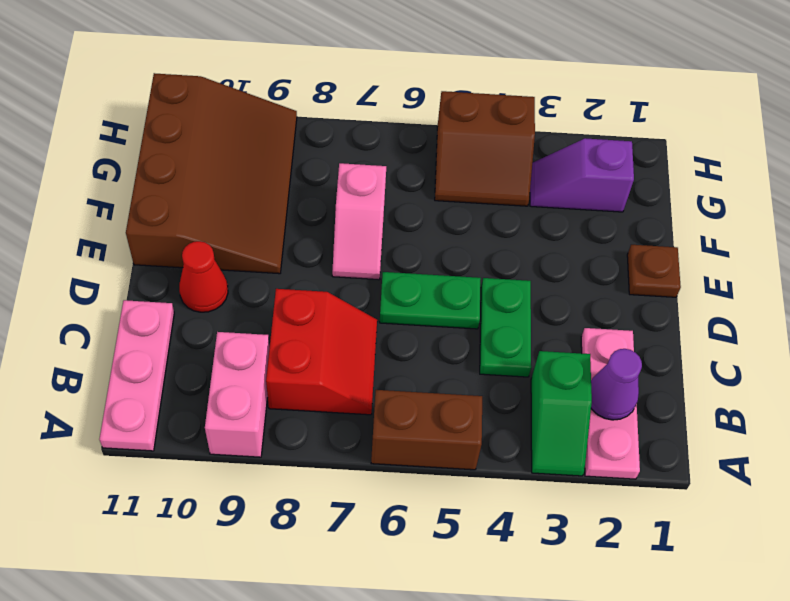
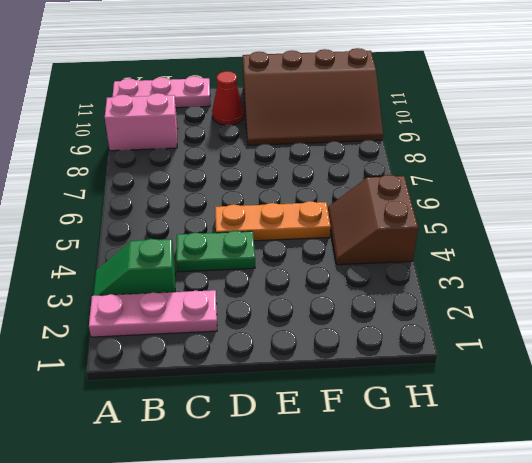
orange 1x3 plate [215,201,331,241] -> green 1x2 plate [380,272,481,329]
none -> brown 1x2 brick [371,390,482,470]
none -> red 2x2 slope [266,289,377,415]
none -> brown 1x1 plate [627,245,681,297]

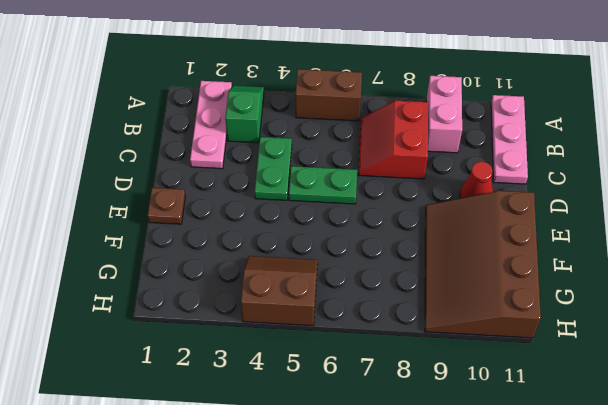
none -> pink 1x2 slope [332,163,386,280]
none -> purple 1x2 slope [530,138,634,212]
none -> purple 1x1 cone [591,349,642,420]

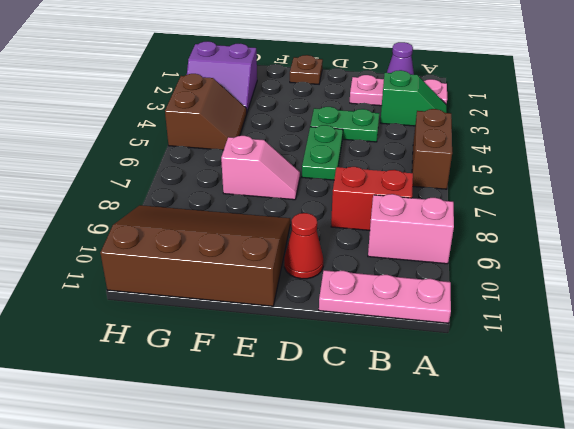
purple 2x2 slope [187,41,257,112] -> purple 1x2 slope [530,138,634,212]

